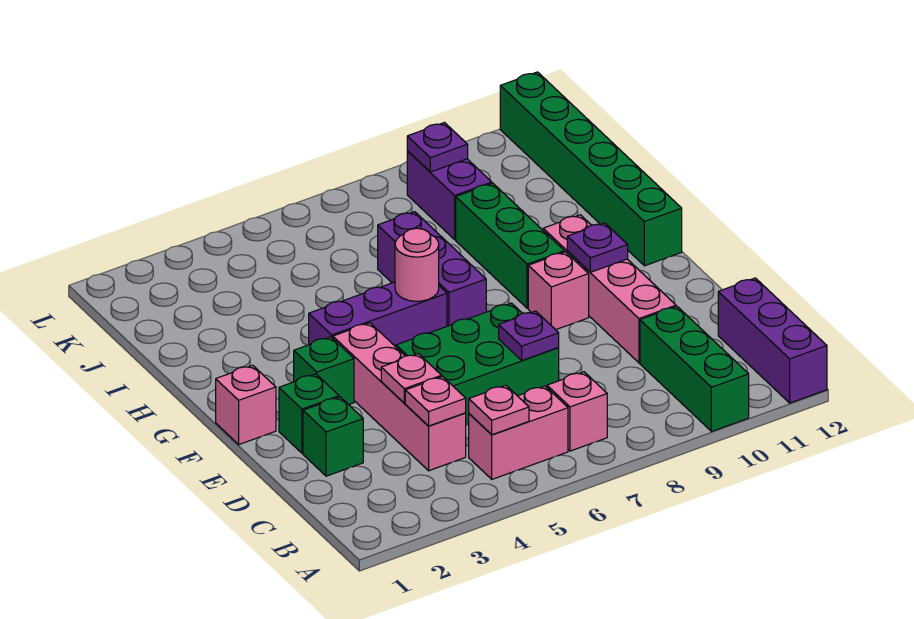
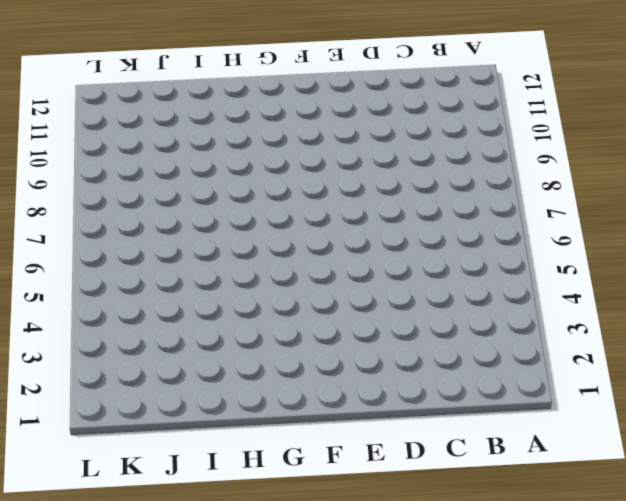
none -> green 1x3 brick [640,307,749,432]
none -> purple 1x3 brick [718,278,827,403]
none -> pink 1x2 brick [469,386,568,479]

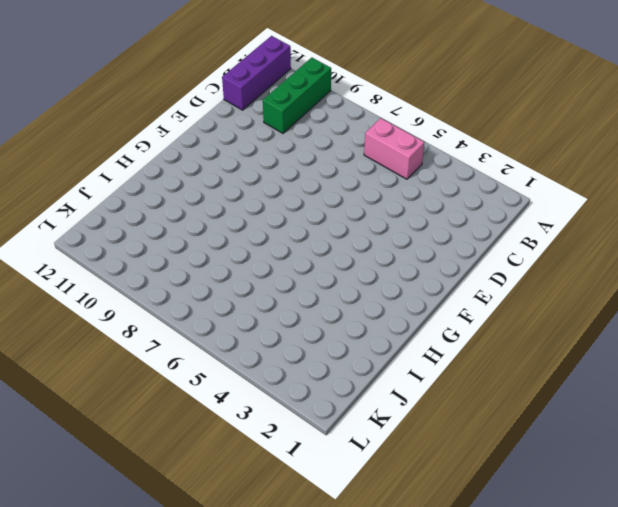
none -> pink 1x1 brick [547,372,607,451]
none -> pink 1x4 brick [333,323,466,471]
none -> green 1x1 brick [303,397,363,476]

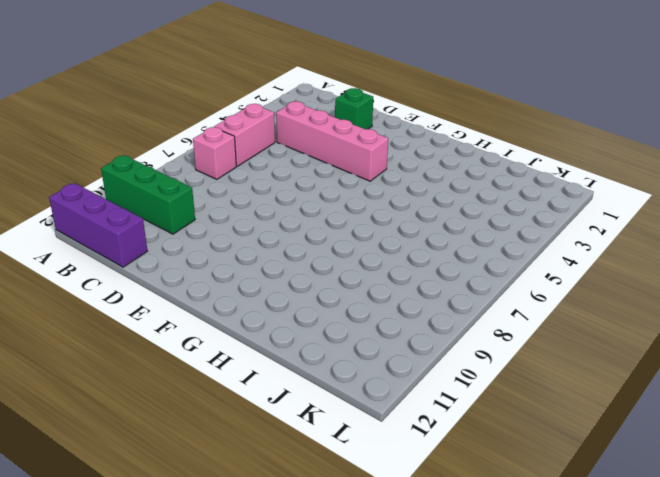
none -> green 2x3 brick [396,303,559,425]
none -> pink 1x4 brick [543,215,676,363]
none -> green 1x1 brick [279,374,339,453]

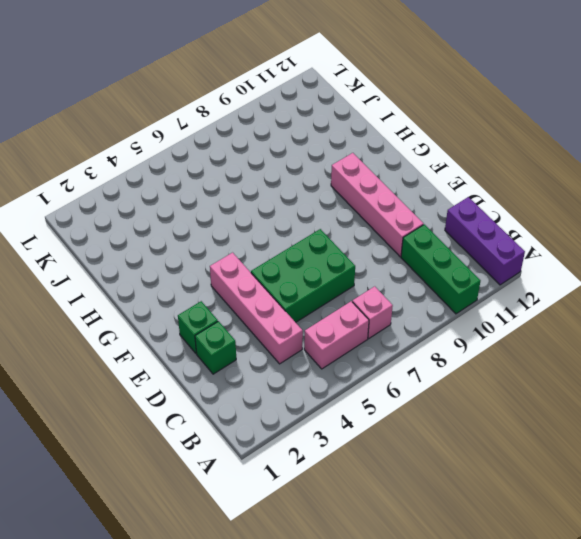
none -> pink 1x1 brick [216,365,276,444]
none -> green 1x1 brick [294,337,354,405]
none -> pink 1x1 brick [528,252,589,330]

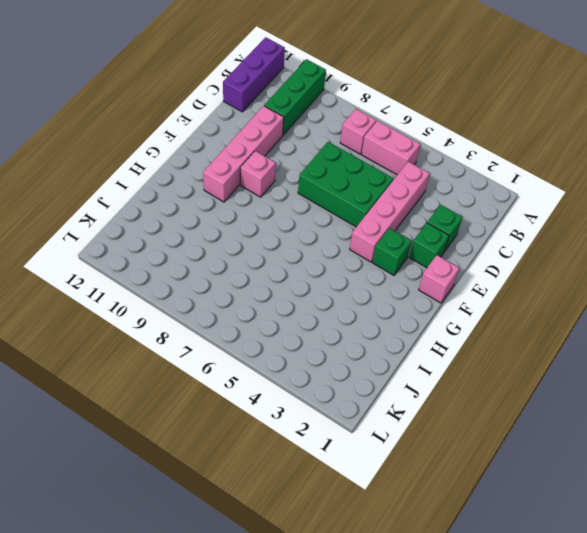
none -> purple 1x3 brick [309,282,447,347]
none -> purple 1x3 brick [378,212,486,326]
none -> green 1x3 brick [456,183,564,308]

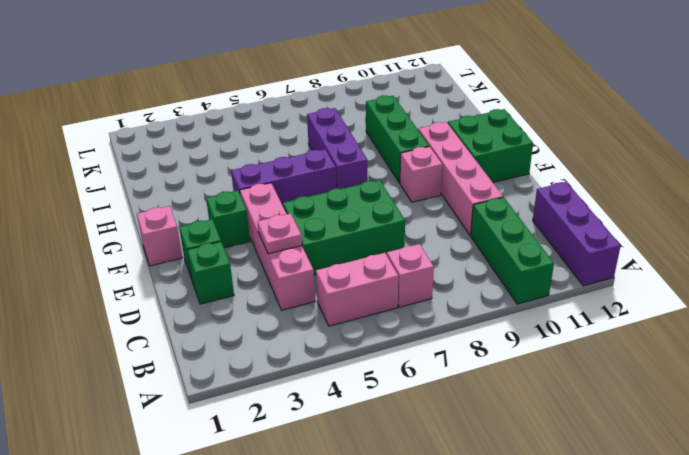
green 2x2 brick [448,109,533,183] -> green 1x6 brick [500,72,682,266]
none -> purple 1x2 brick [407,151,492,239]
none -> pink 1x1 plate [469,385,529,435]
none -> pink 1x1 plate [405,377,466,426]

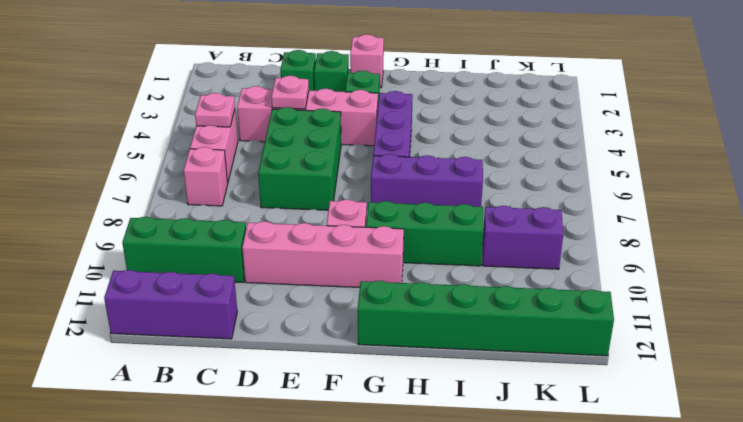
none -> pink 1x1 plate [405,377,466,426]
none -> purple 1x1 plate [499,311,559,360]
none -> purple 1x1 plate [567,223,628,272]

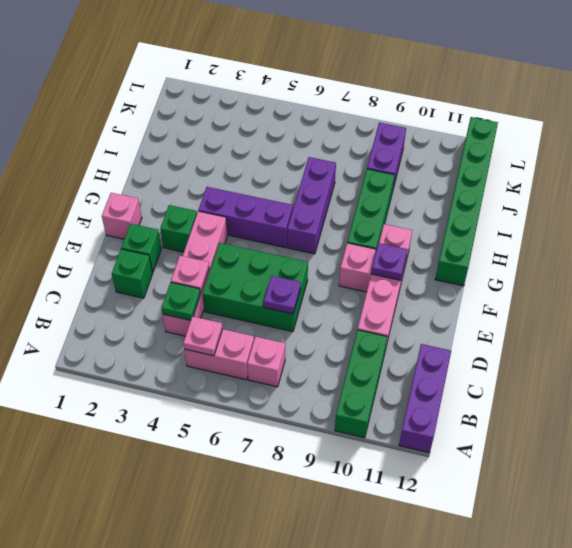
green 1x1 plate [162,282,200,320] -> pink 1x1 plate [405,377,466,426]
none -> pink 1x1 round brick [395,228,439,301]
none -> purple 1x1 plate [407,123,468,172]

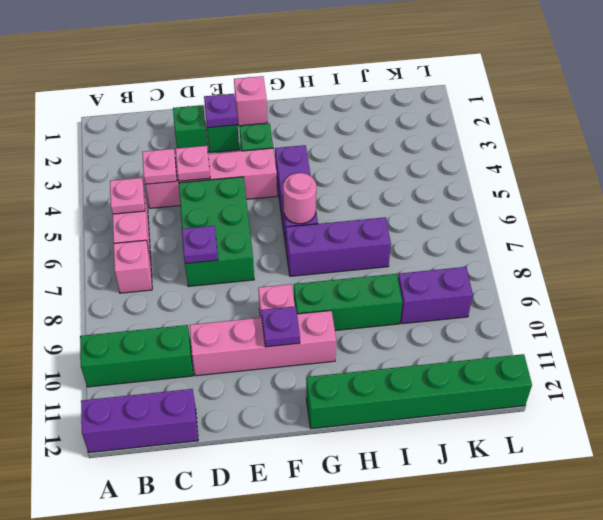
purple 1x1 plate [204,94,238,128] -> purple 1x1 plate moved to [407,123,468,172]

